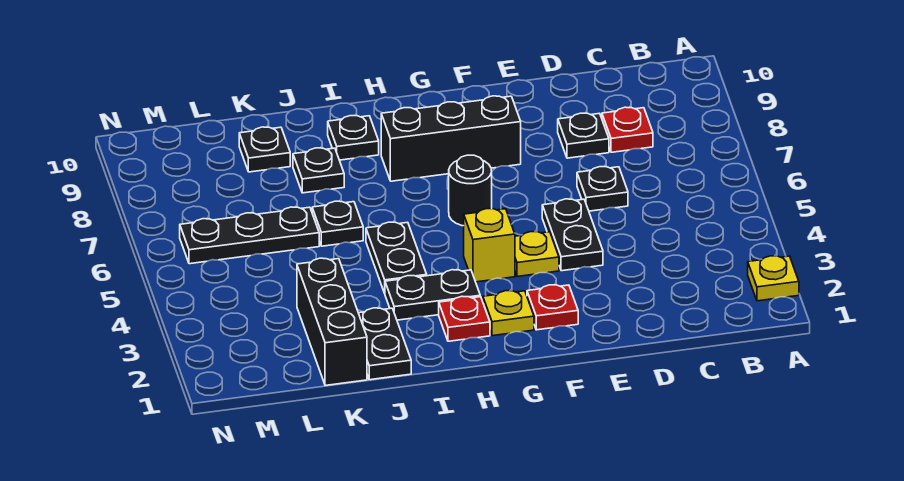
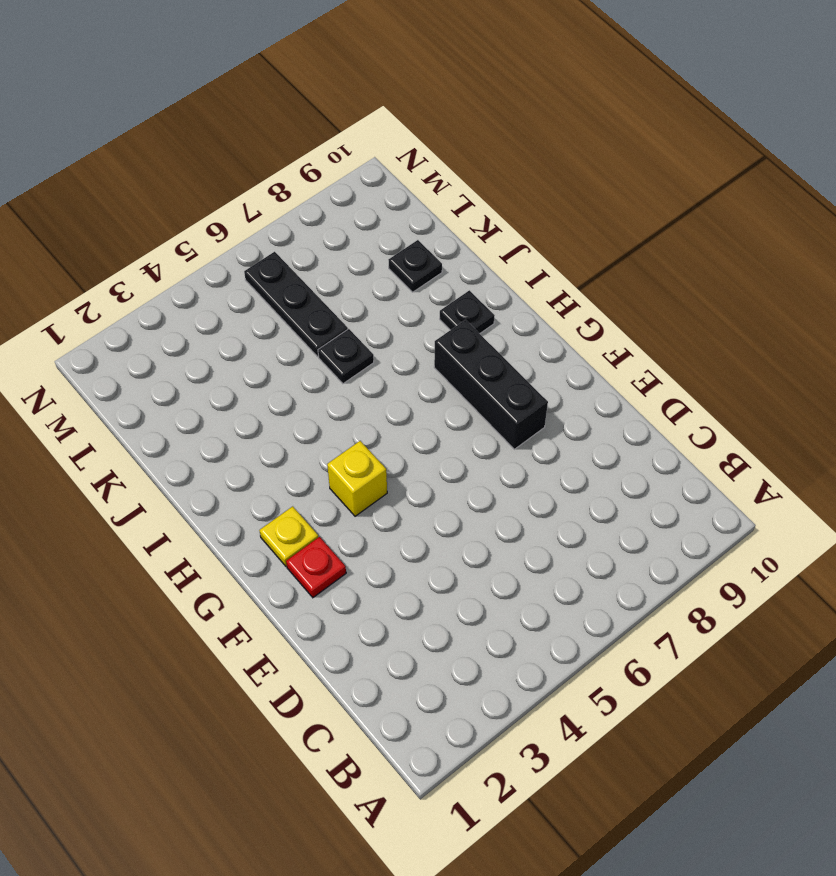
none -> yellow 1x1 plate [748,256,799,301]
none -> red 1x1 plate [602,107,653,152]
none -> black 1x1 plate [577,167,628,211]

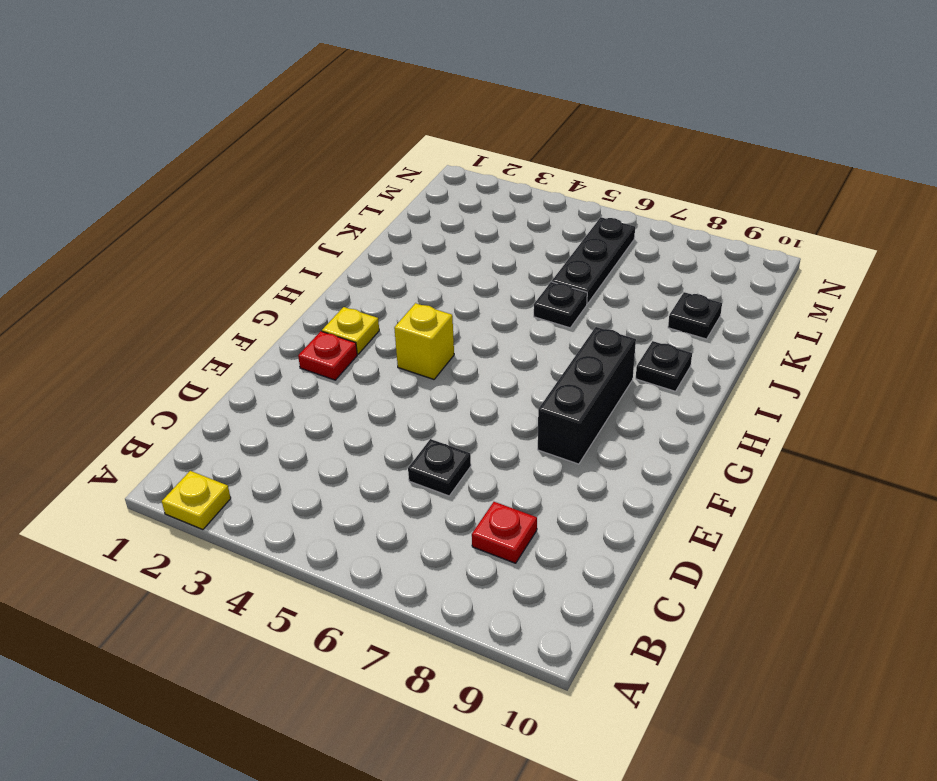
none -> black 1x1 plate [558,113,609,158]
none -> black 1x2 plate [542,199,603,271]
none -> yellow 1x1 plate [515,232,559,277]

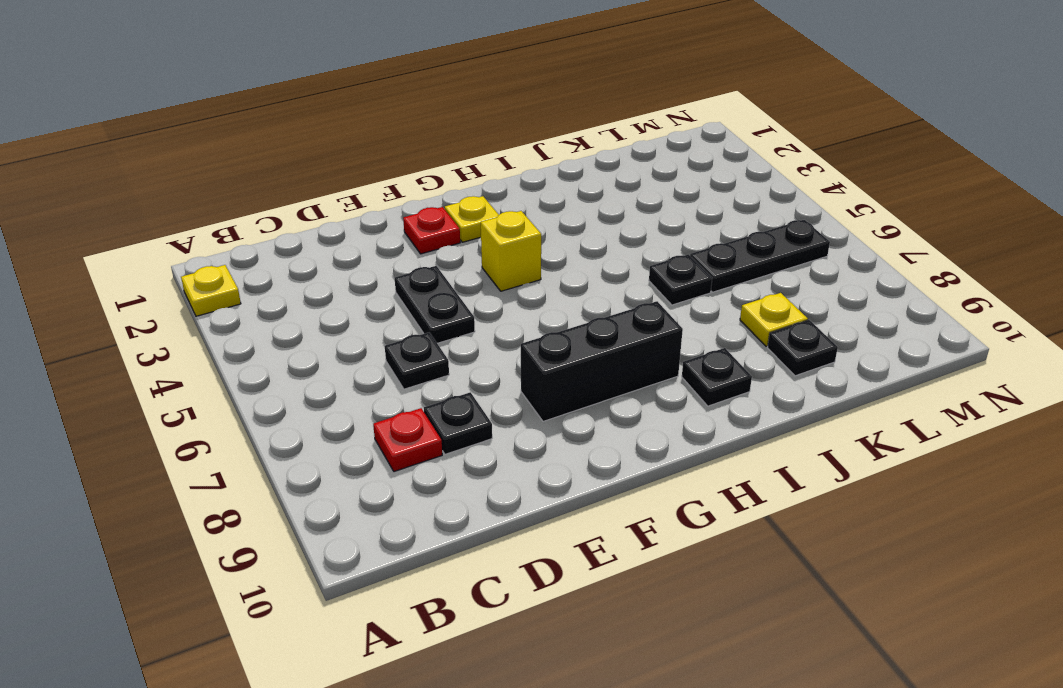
yellow 1x1 plate [740,293,808,346] -> yellow 1x1 plate moved to [515,232,559,277]
none -> black 1x1 round brick [449,155,492,226]
none -> red 1x1 plate [439,296,490,341]
none -> black 1x2 plate [385,270,480,320]

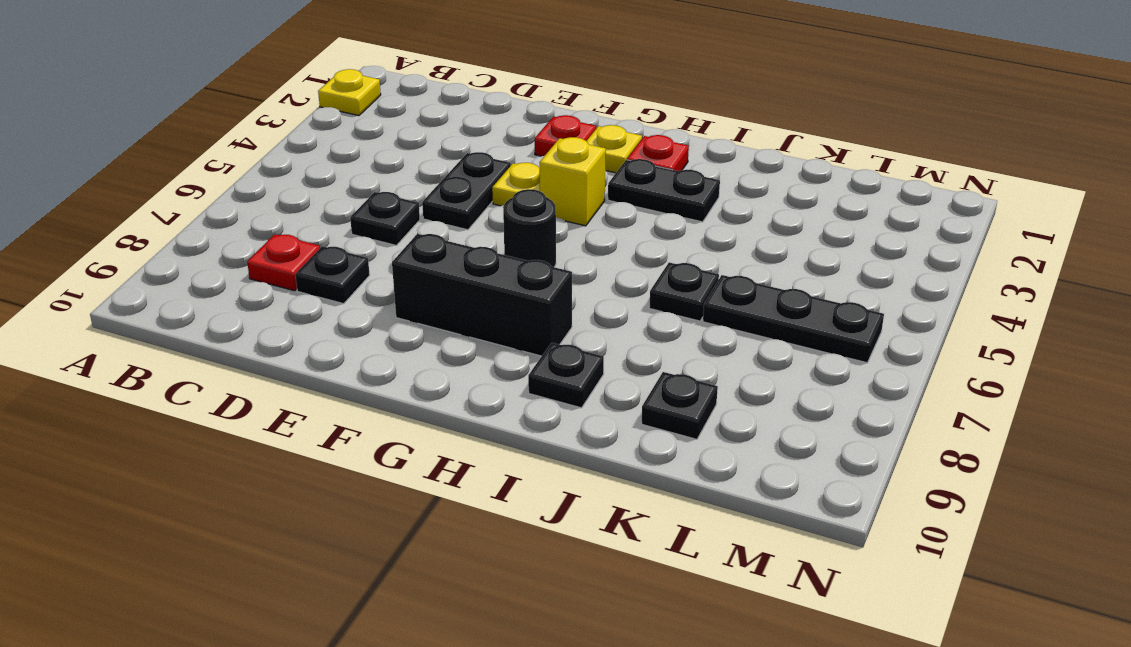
none -> black 1x2 plate [366,222,427,293]
none -> black 1x2 plate [359,308,411,380]
none -> black 1x1 plate [293,148,344,193]

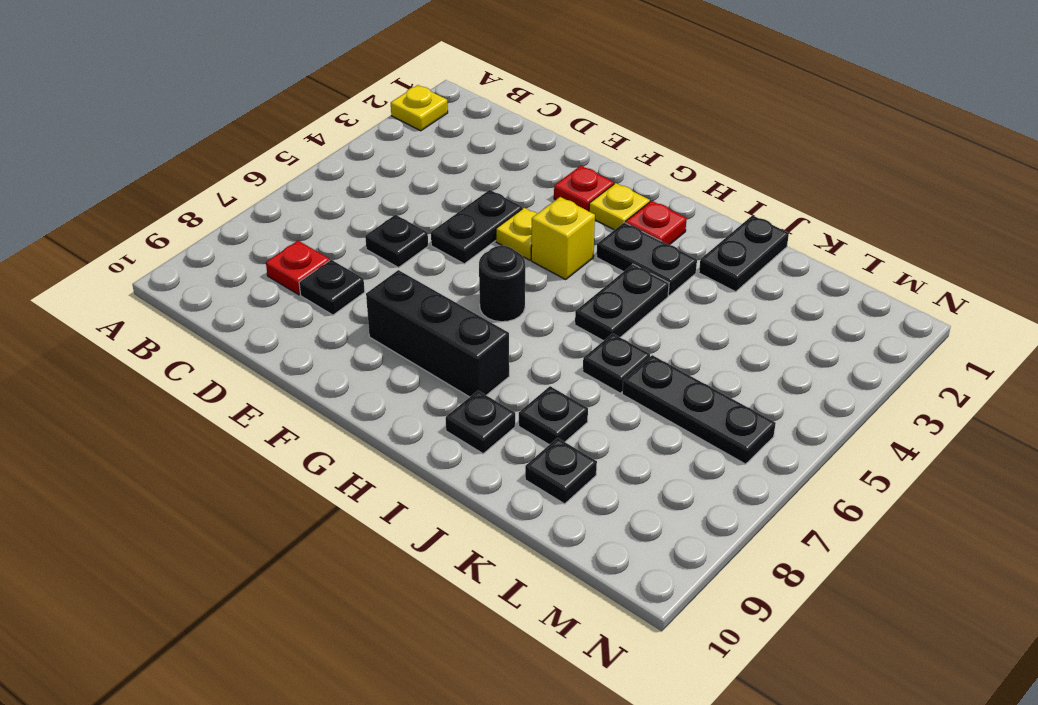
none -> black 1x3 brick [297,258,367,386]

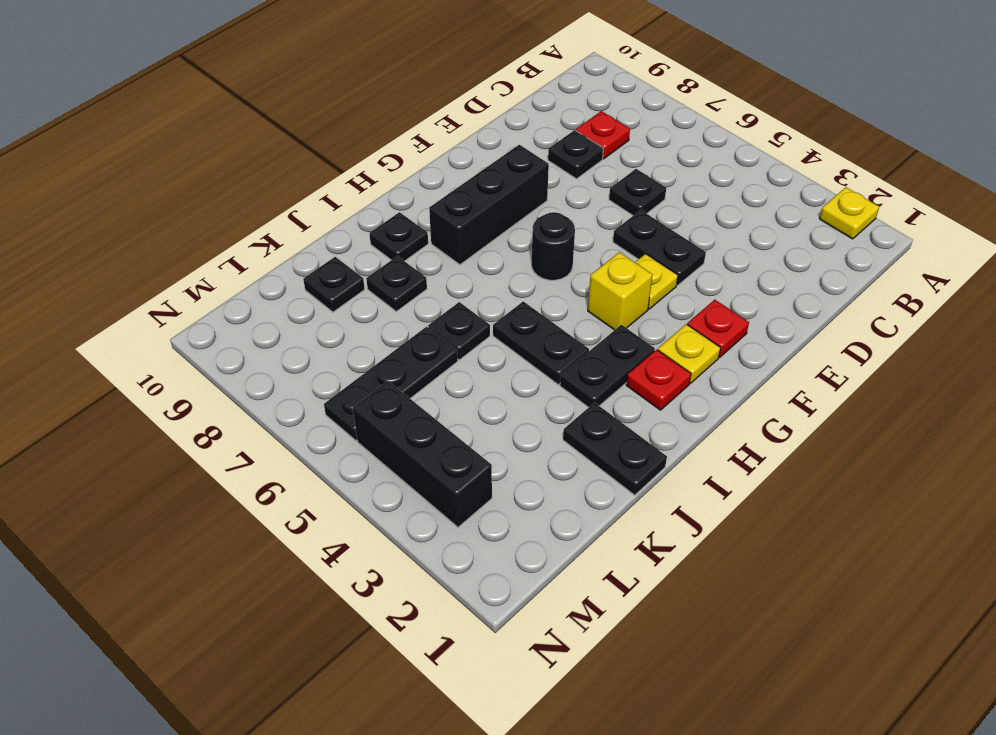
black 1x3 brick [353,381,492,527] -> black 1x3 brick moved to [297,258,367,386]

